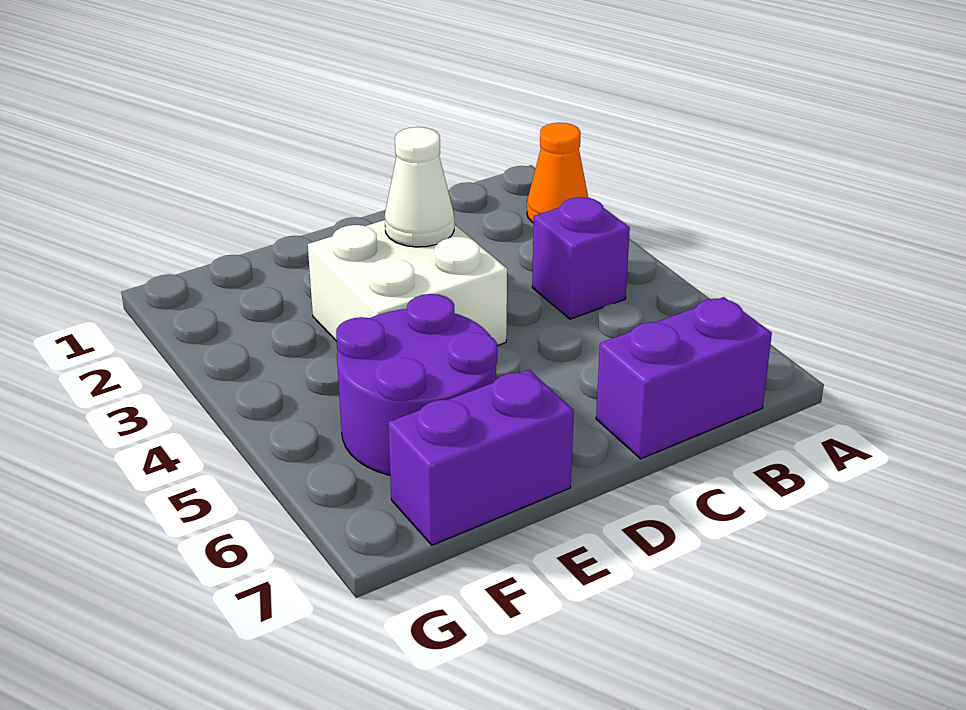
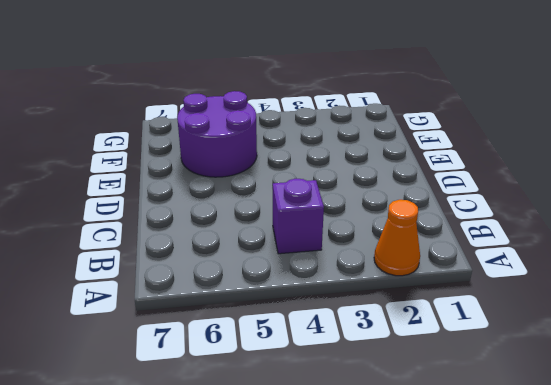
none -> purple 1x2 brick [596,297,772,459]
none -> white 2x2 brick [308,220,507,346]

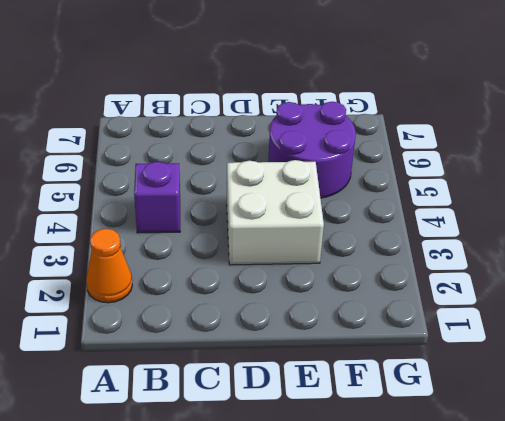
none -> purple 1x2 brick [596,297,772,459]
none -> purple 1x2 brick [388,370,574,545]

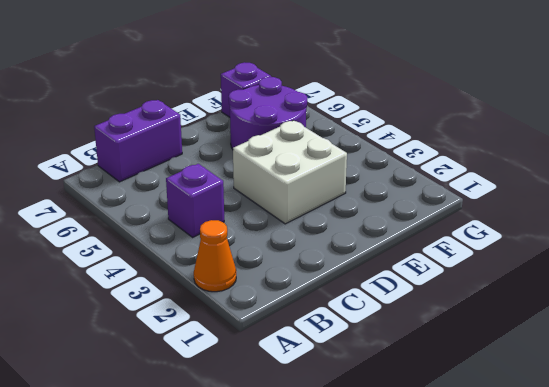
purple 1x1 brick [221,62,271,117] -> purple 1x2 brick [388,370,574,545]
none -> white 1x1 cone [385,127,454,247]

